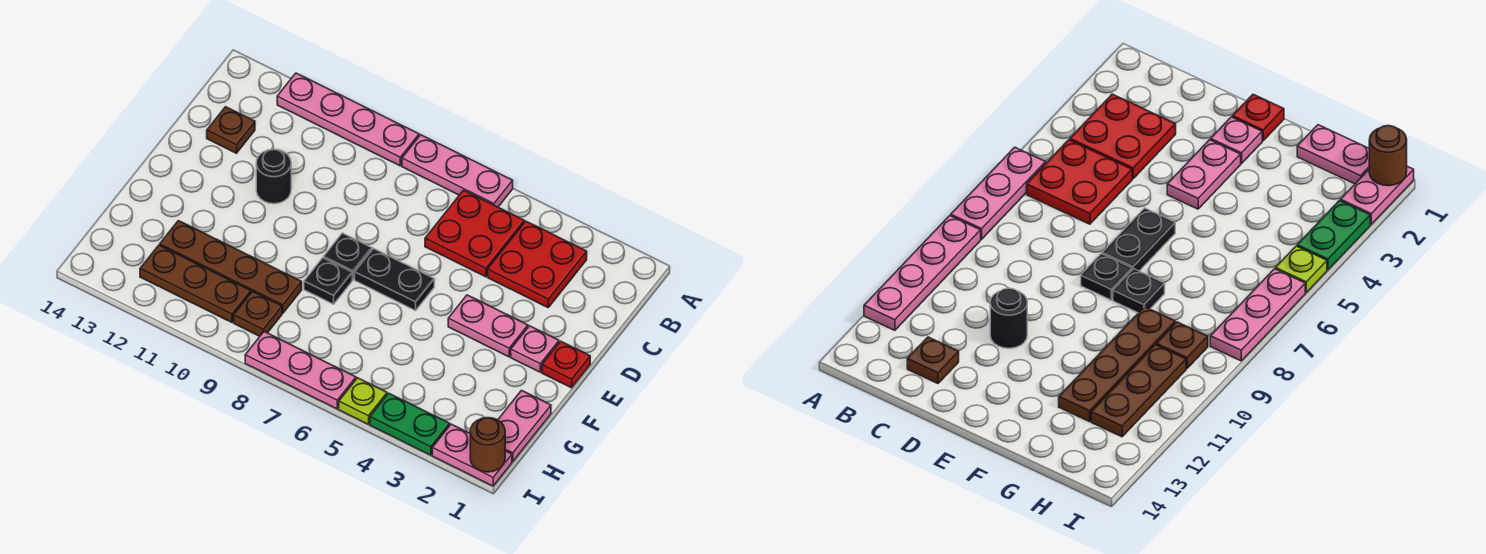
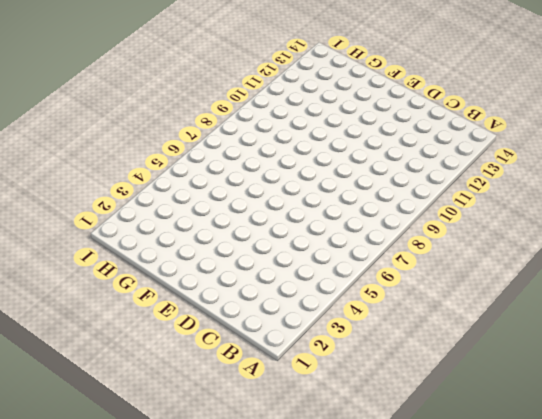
none -> pink 1x3 plate [402,135,513,207]
none -> pink 1x4 plate [277,73,419,166]
none -> red 2x2 plate [488,221,587,307]

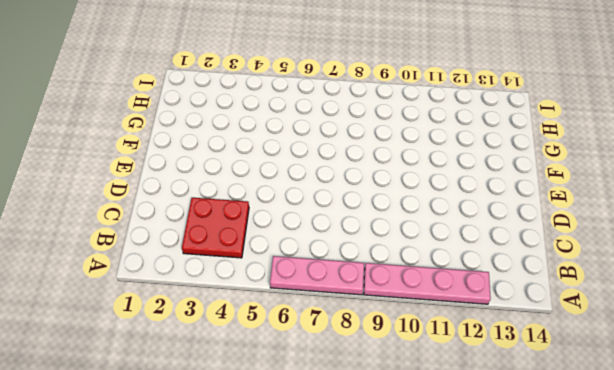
none -> red 2x2 plate [425,190,524,277]
none -> brown 1x1 plate [207,107,255,153]
none -> black 1x1 round brick [256,149,291,204]

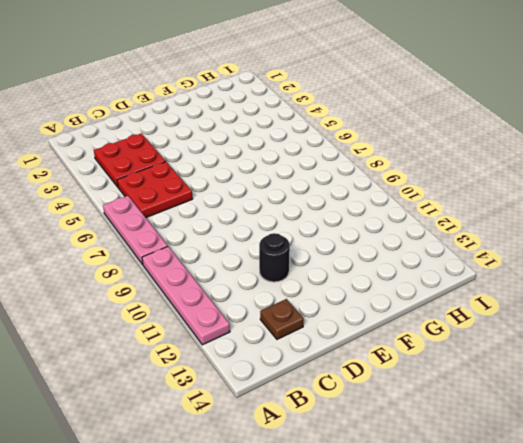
none -> red 1x1 plate [542,341,590,388]
none -> pink 1x1 plate [511,326,559,372]
none -> pink 1x2 plate [448,295,528,357]

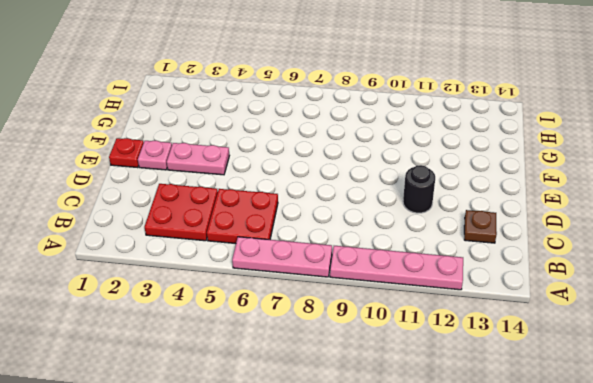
none -> black 1x2 plate [355,249,434,311]
none -> black 1x1 plate [324,233,372,280]
none -> black 1x1 plate [304,258,352,304]

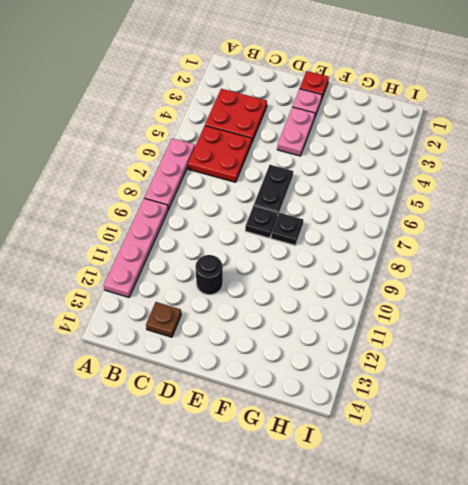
none -> pink 1x2 plate [498,391,551,462]
none -> brown 1x4 plate [160,221,302,313]
none -> brown 1x1 plate [234,291,282,336]

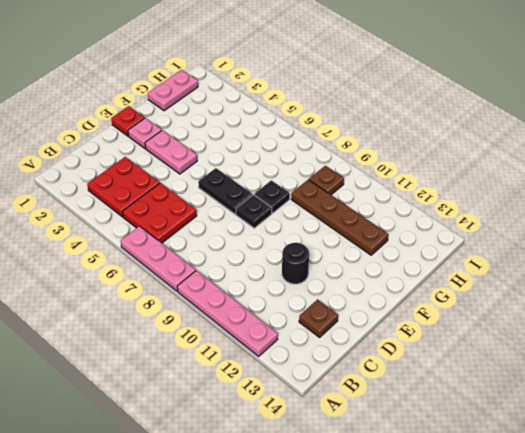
none -> brown 1x3 plate [140,245,251,322]
none -> pink 1x2 plate [432,424,512,486]
none -> green 1x2 plate [370,393,450,455]

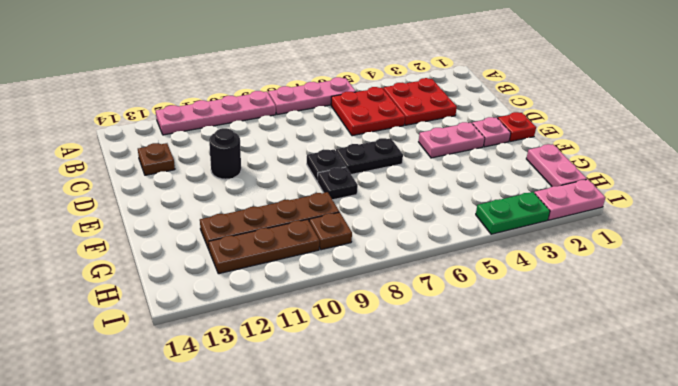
none -> lime 1x1 plate [339,378,387,424]
none -> pink 1x3 plate [245,332,356,409]
none -> brown 1x1 round brick [470,418,505,472]

